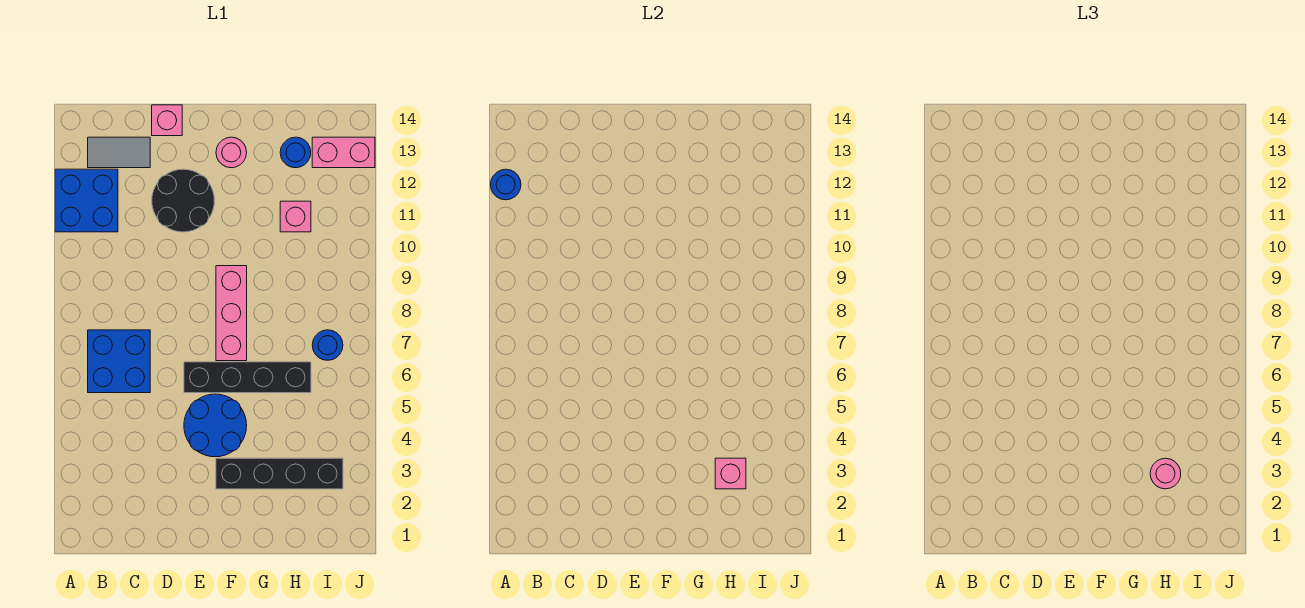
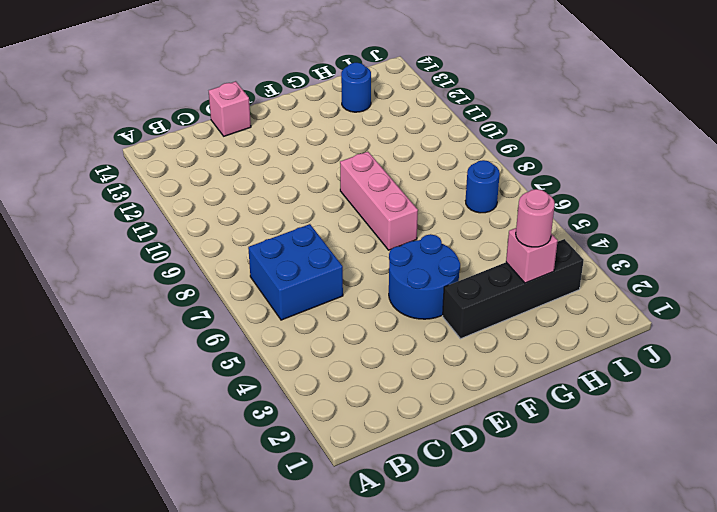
none -> blue 2x2 brick [55,169,118,232]
none -> grey 1x2 tile [88,137,150,168]
none -> black 2x2 round brick [152,169,214,232]

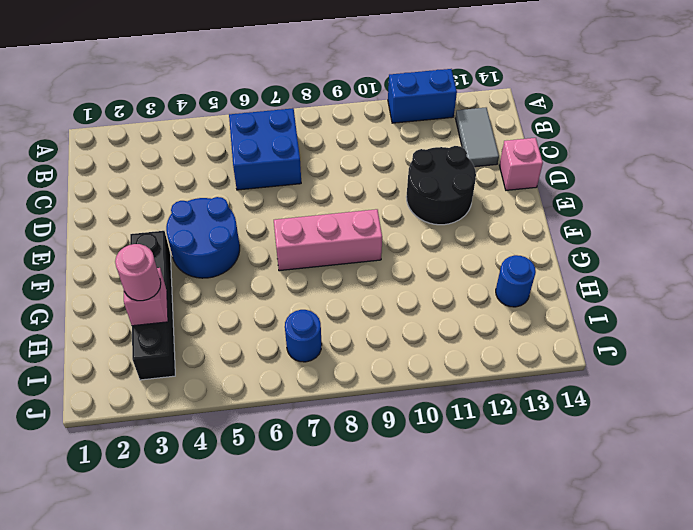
blue 1x2 brick [388,69,457,123] -> blue 2x2 brick [55,169,118,232]
none -> black 1x4 brick [184,362,311,393]
none -> pink 1x1 round brick [216,137,247,168]
none -> pink 1x1 brick [280,201,311,232]

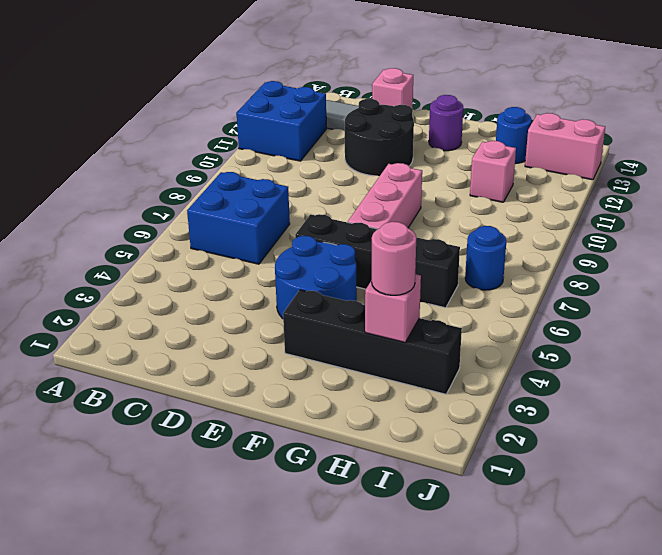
purple 1x1 round brick [429,95,463,151] -> pink 1x1 round brick [216,137,247,168]
none -> blue 1x1 round brick [490,169,521,200]

